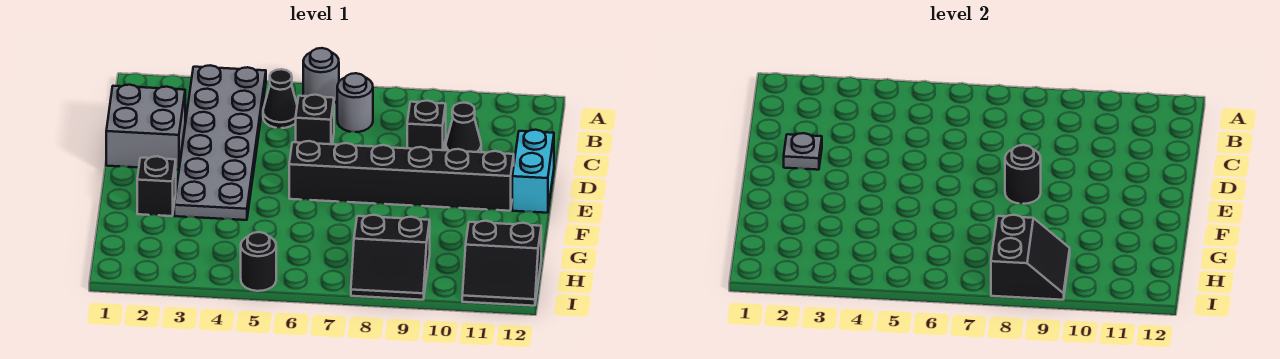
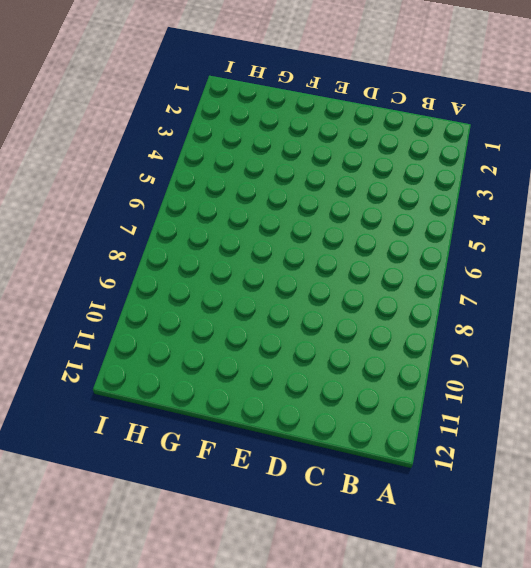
none -> grey 2x6 plate [174,65,266,220]
none -> grey 1x1 round brick [303,48,339,103]
none -> black 1x1 cone [263,69,297,128]

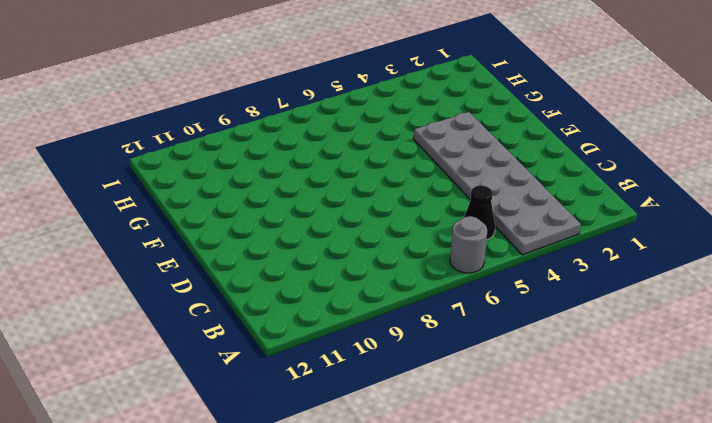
none -> grey 1x1 round brick [337,73,373,132]
none -> grey 2x2 brick [106,85,185,170]
none -> black 1x1 brick [296,95,334,144]

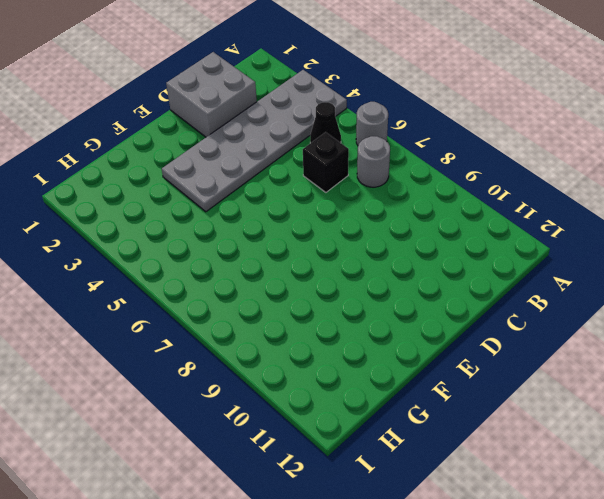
none -> black 1x1 brick [407,101,446,150]
none -> black 1x1 cone [446,103,481,152]
none -> cyan 1x2 brick [512,130,554,213]

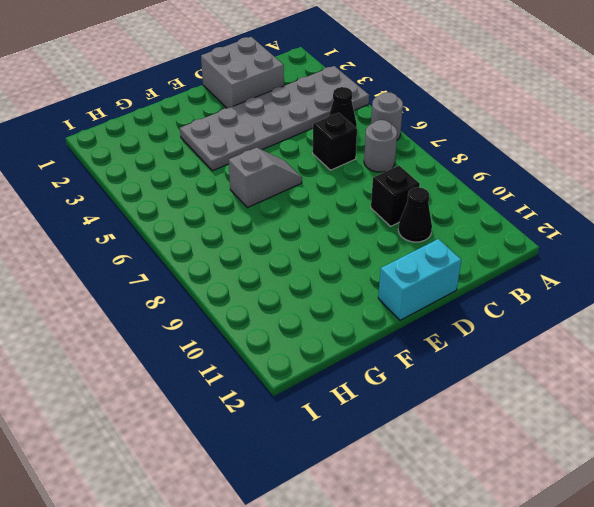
grey 1x2 slope [229,148,302,207] -> black 1x6 brick [289,141,514,211]
none -> black 1x1 brick [137,156,176,216]
none -> black 2x2 slope [351,215,430,300]
none -> black 2x2 slope [462,221,541,306]

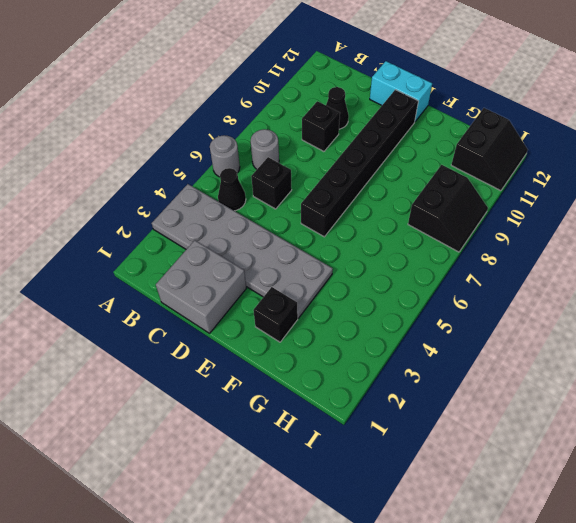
none -> black 1x1 round brick [241,232,276,291]
none -> grey 1x1 plate [784,133,822,170]
none -> black 1x1 round brick [1005,145,1041,204]

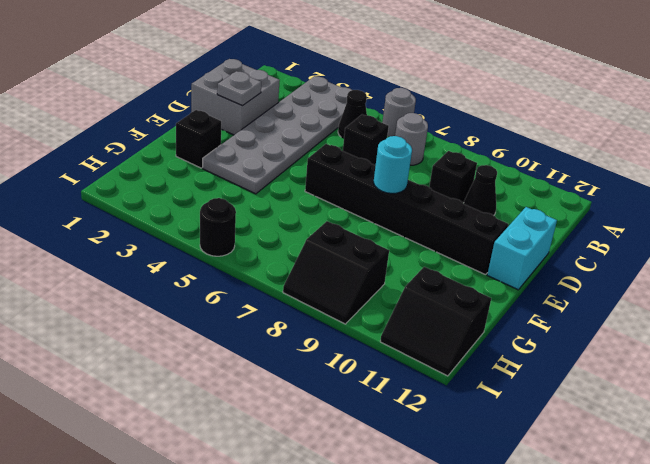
cyan 1x1 round brick [373,136,412,193] -> black 1x1 round brick [1005,145,1041,204]
none -> black 2x2 slope [991,215,1070,300]

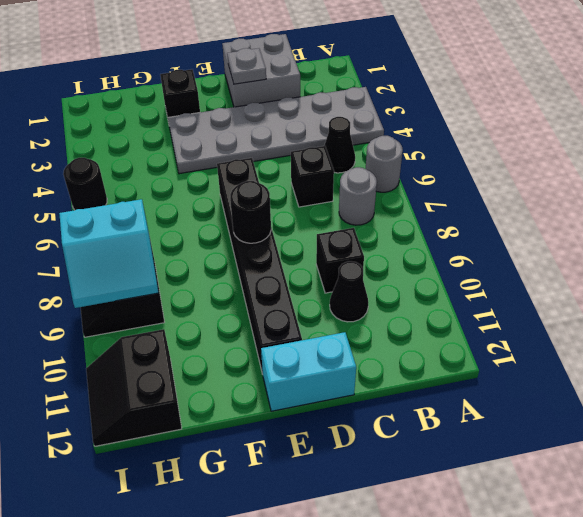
cyan 2x2 slope [59,199,158,308] -> black 2x2 slope [991,215,1070,300]

